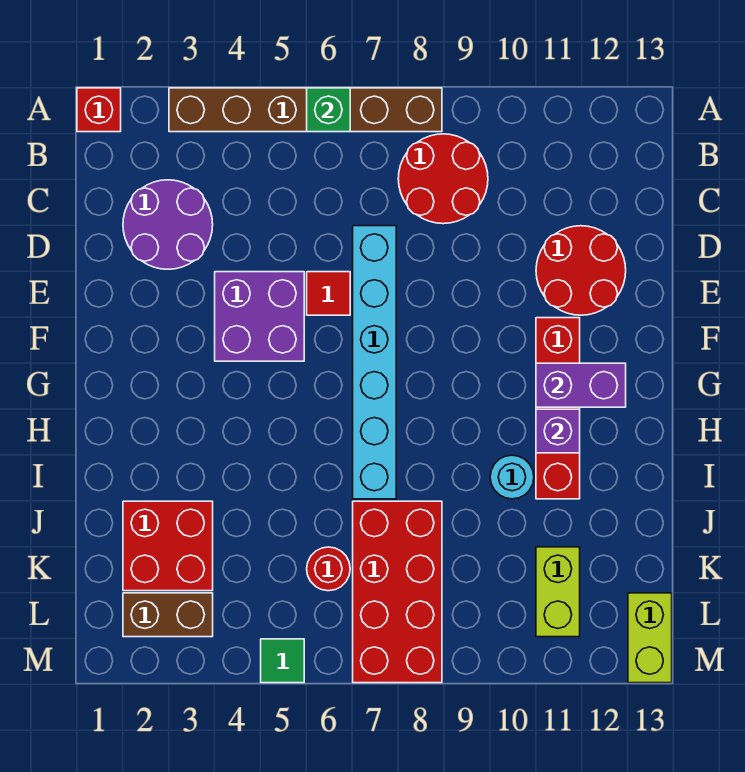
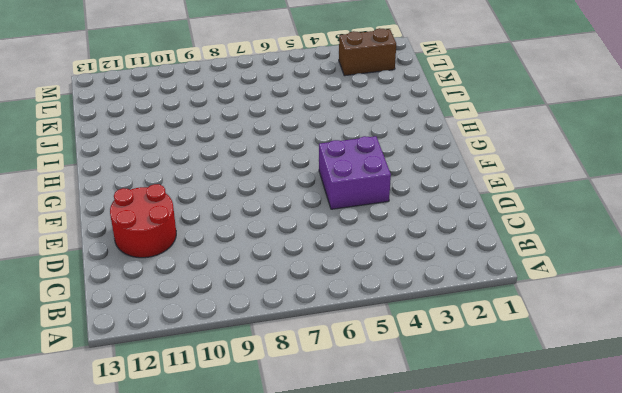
none -> red 1x1 brick [77,88,121,132]
none -> brown 1x6 brick [169,88,442,132]
none -> red 2x2 round brick [398,134,488,224]

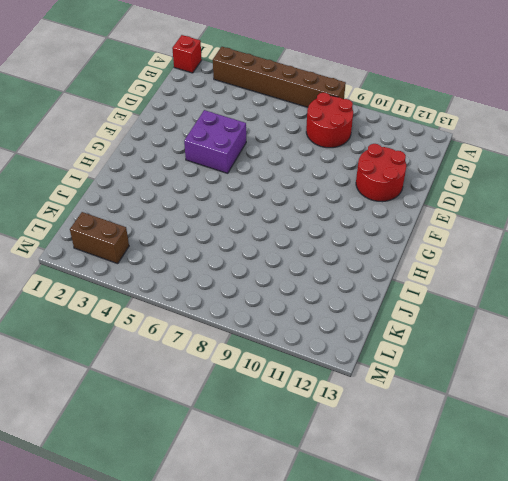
none -> purple 2x2 round brick [123,180,213,269]
none -> cyan 1x6 brick [353,226,396,499]
none -> red 1x1 tile [307,272,350,315]

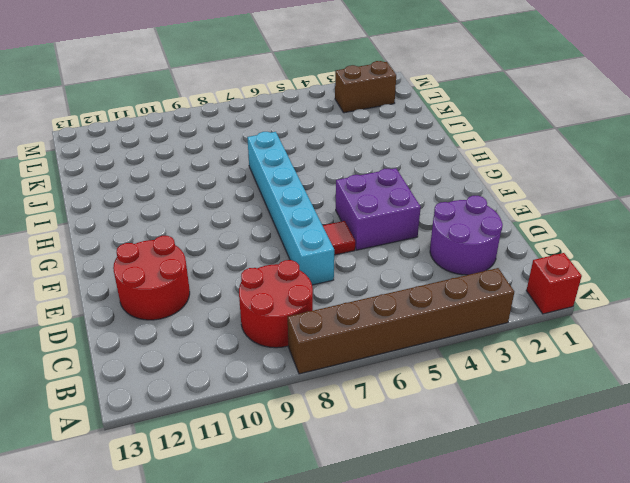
none -> red 1x4 brick [536,318,580,499]
none -> cyan 1x1 round brick [490,455,534,499]
none -> red 2x2 brick [123,501,213,591]

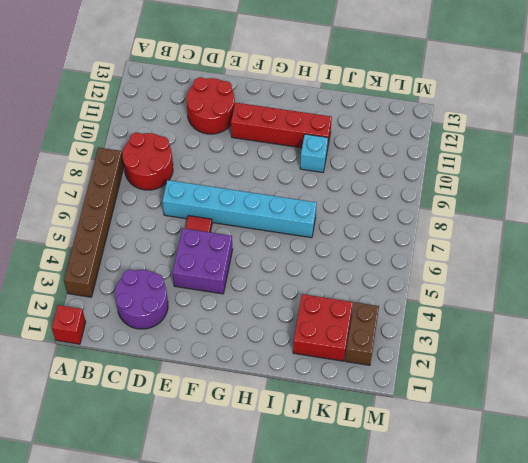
cyan 1x1 brick [300,134,328,172] -> cyan 1x1 round brick [490,455,534,499]
none -> red 2x4 brick [353,501,442,683]
none -> red 1x1 round brick [307,547,350,591]
none -> lime 1x2 brick [536,547,580,637]

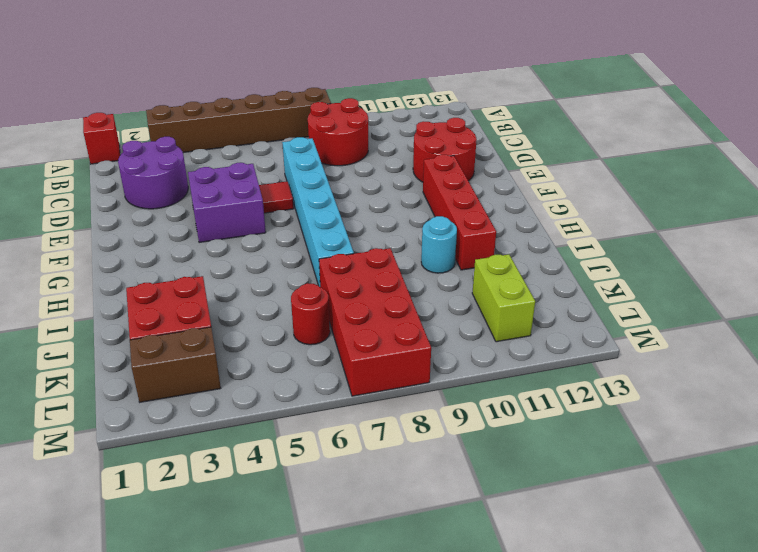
none -> lime 1x2 brick [628,593,672,683]
none -> green 1x1 tile [261,639,304,683]
none -> green 1x1 brick [307,88,350,132]

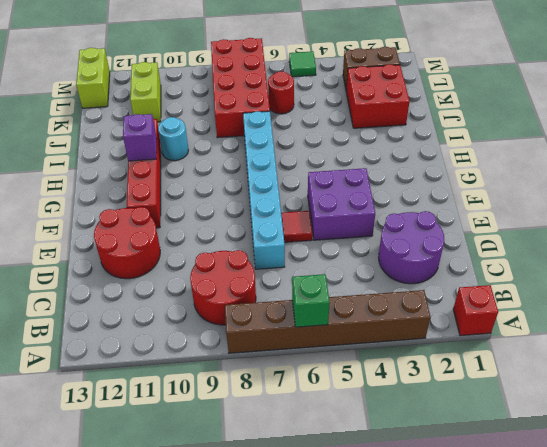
none -> purple 1x2 brick [536,363,626,407]

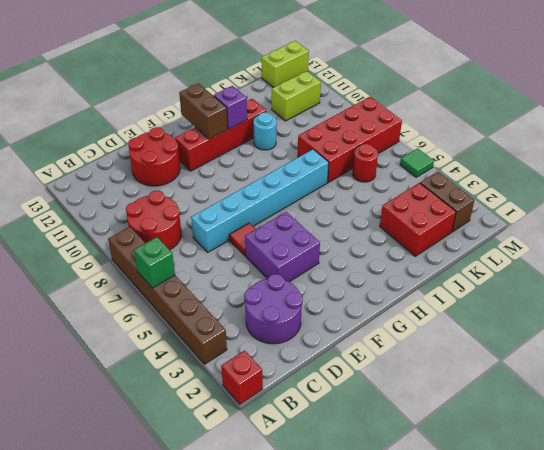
brown 1x2 brick [179,83,228,139] -> purple 1x2 brick [536,363,626,407]

